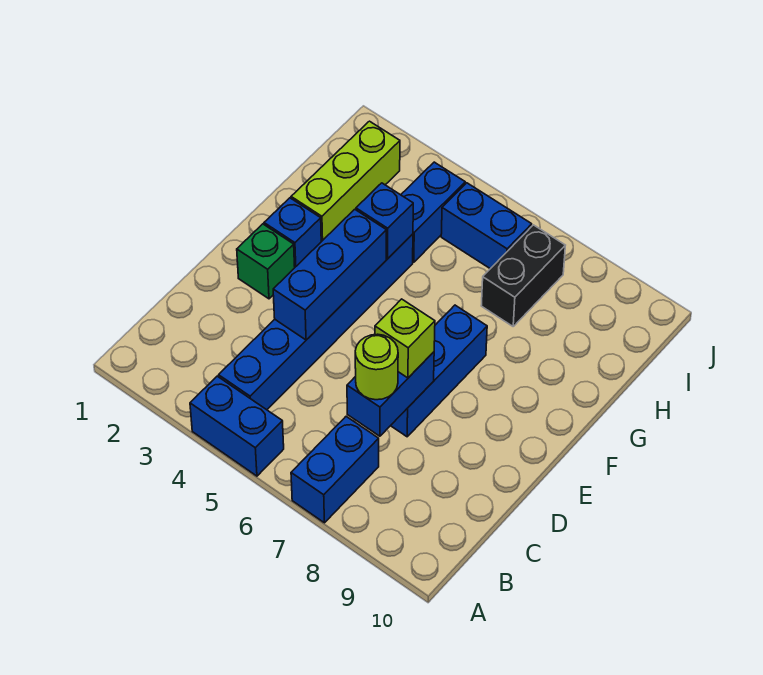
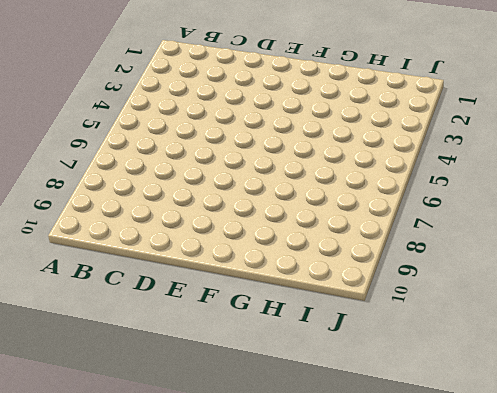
none -> blue 1x2 brick [190,376,284,476]
none -> blue 1x2 brick [291,416,379,523]
none -> blue 1x6 brick [219,234,413,410]

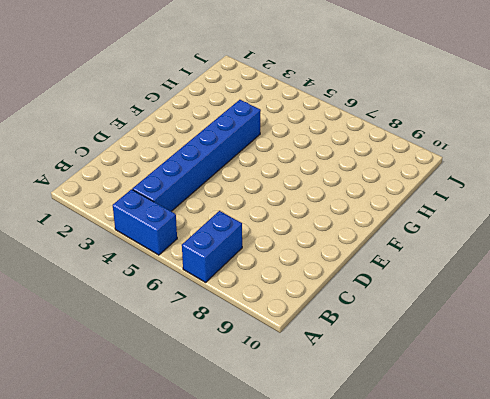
none -> blue 1x3 brick [391,305,487,437]
none -> green 1x1 brick [237,224,295,299]
none -> blue 1x1 brick [264,198,321,267]

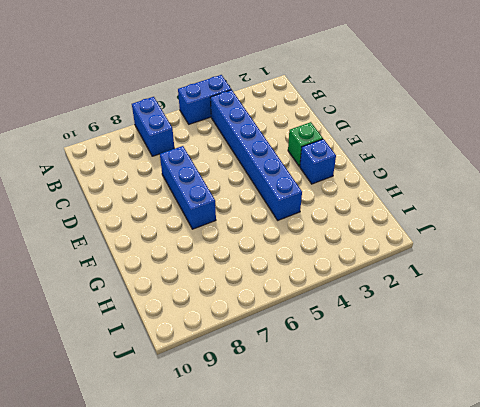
none -> lime 1x3 brick [291,121,400,242]
none -> blue 1x2 brick [401,162,465,262]
none -> black 1x2 brick [481,225,565,326]

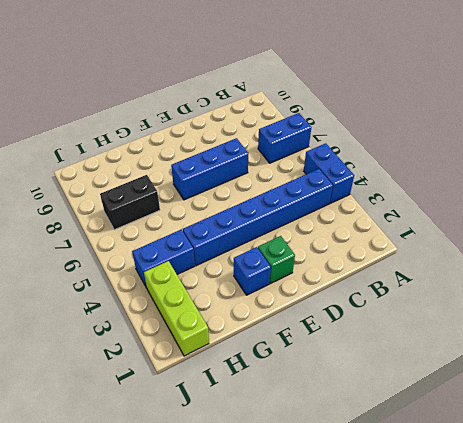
lime 1x3 brick [144,261,209,356] -> lime 1x3 brick turned to [291,121,400,242]
none -> blue 1x2 brick [441,183,532,269]
none -> blue 1x2 brick [347,352,434,436]
none -> blue 1x3 brick [273,209,386,340]

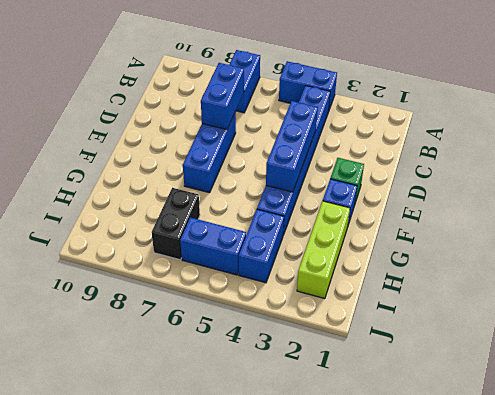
none -> blue 1x1 brick [356,183,413,258]
none -> lime 1x1 round brick [355,334,398,400]
none -> lime 1x1 brick [375,299,435,378]

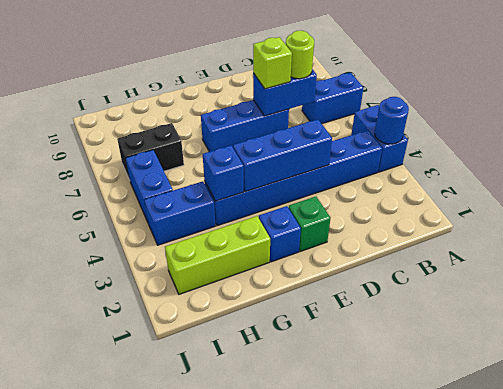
blue 1x1 round brick [375,97,409,144] -> none

